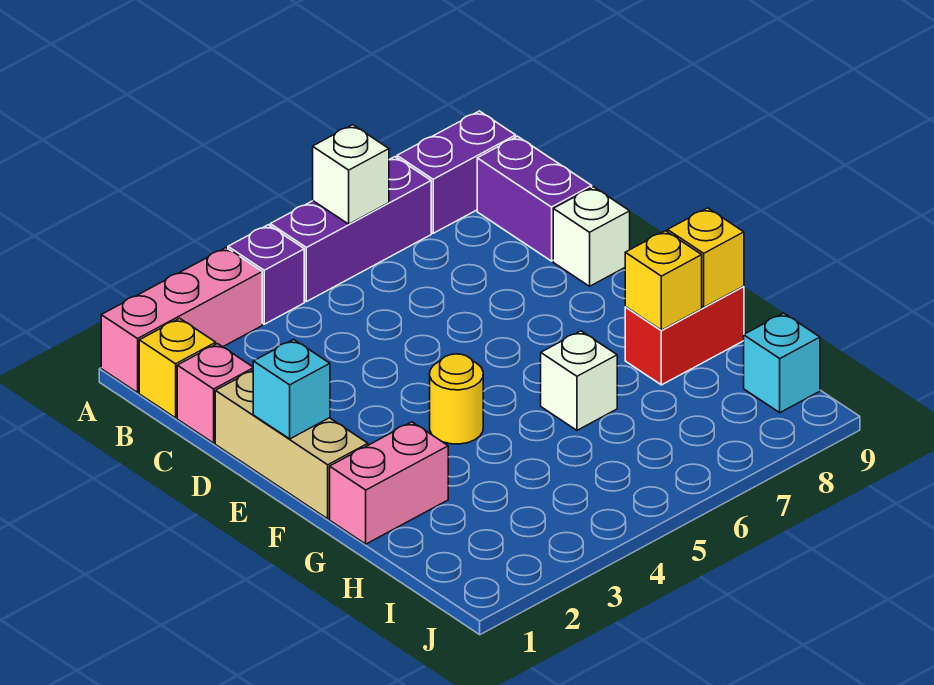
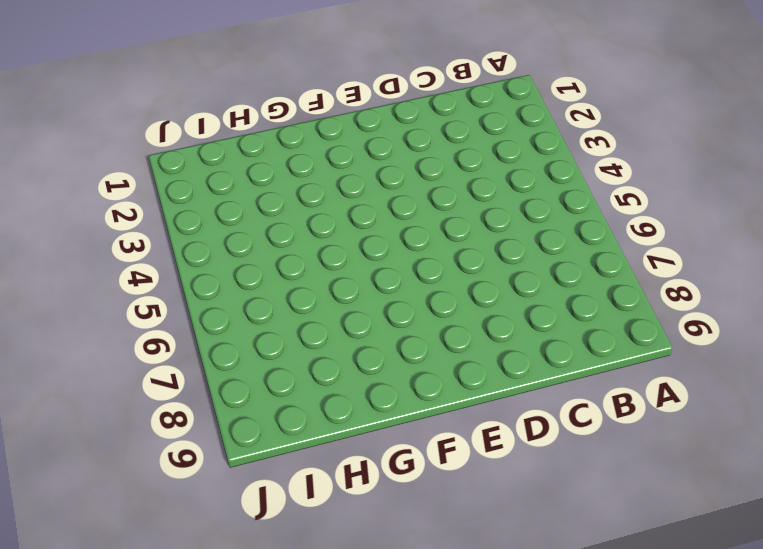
none -> pink 1x3 brick [101,248,262,393]
none -> purple 1x1 brick [228,225,304,324]
none -> purple 1x3 brick [270,157,431,302]

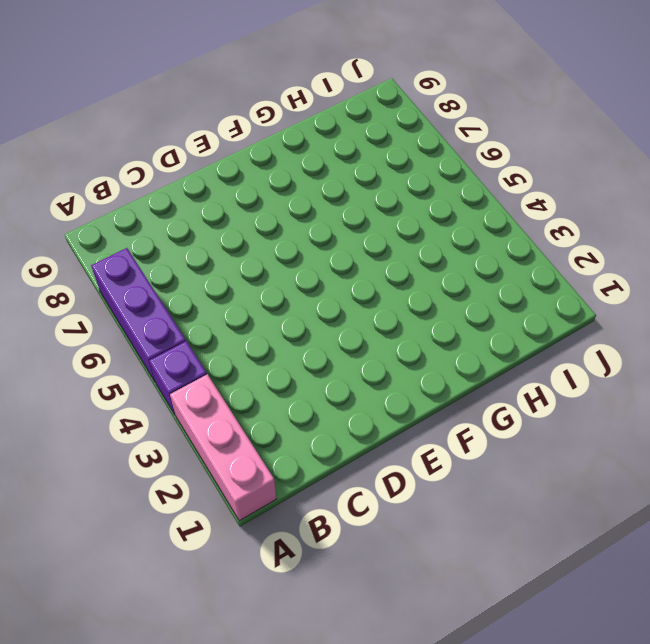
none -> purple 1x2 brick [397,111,516,233]
none -> yellow 1x1 brick [139,318,216,418]
none -> purple 1x2 brick [477,136,592,261]

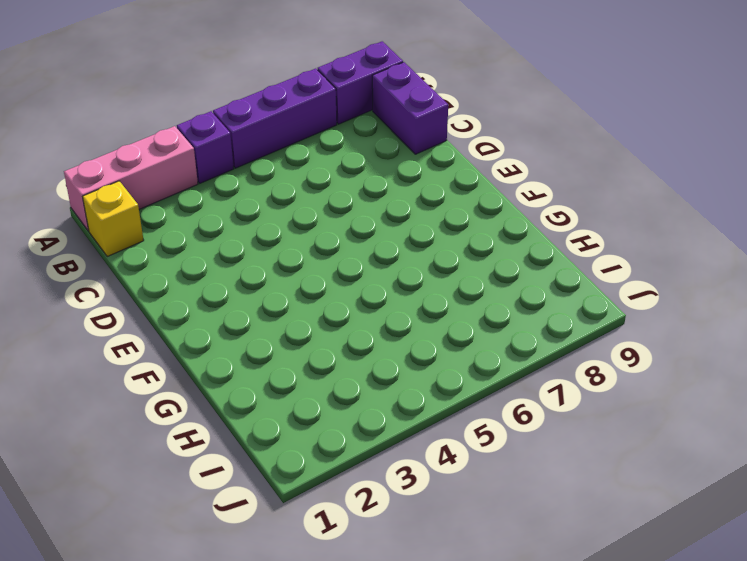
none -> pink 1x1 brick [177,344,253,443]
none -> tan 1x3 brick [215,370,368,519]
none -> white 1x1 brick [553,187,630,286]

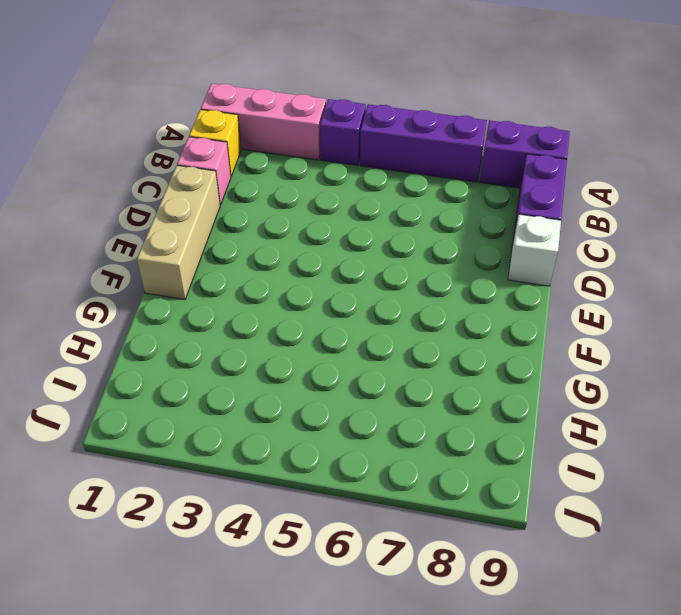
none -> yellow 1x1 round brick [430,354,483,444]
none -> pink 1x2 brick [330,422,448,544]
none -> white 1x1 brick [541,331,617,430]

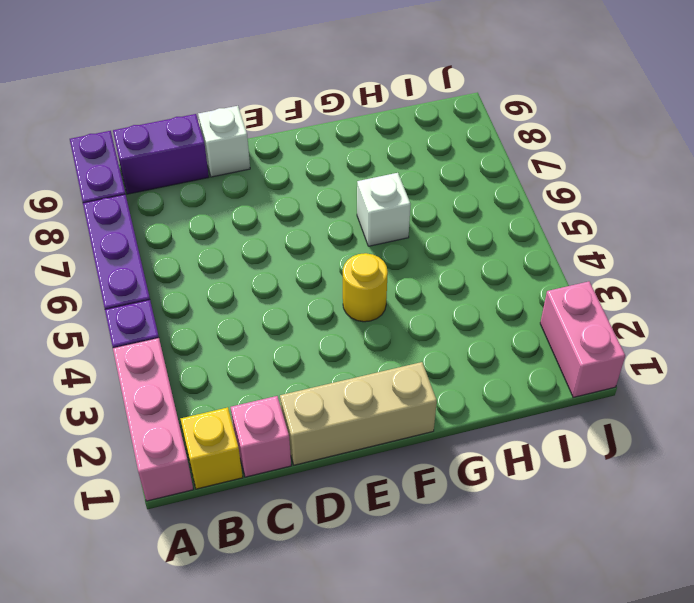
pink 1x2 brick [540,282,625,397] -> pink 1x2 brick moved to [330,422,448,544]
none -> red 1x2 brick [625,286,744,385]
none -> cyan 1x1 brick [744,313,820,413]
none -> white 1x1 brick [313,125,389,224]

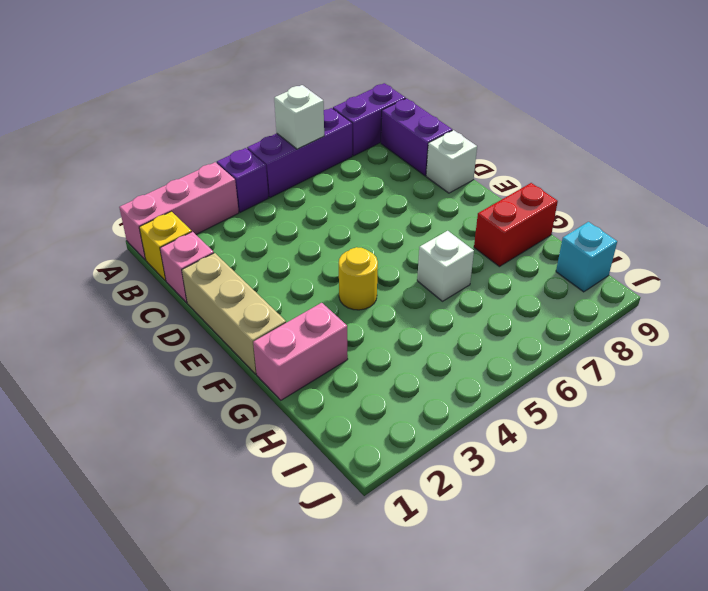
none -> cyan 1x1 brick [253,339,330,439]
none -> yellow 1x1 brick [625,231,702,330]
none -> yellow 1x1 brick [667,208,744,307]

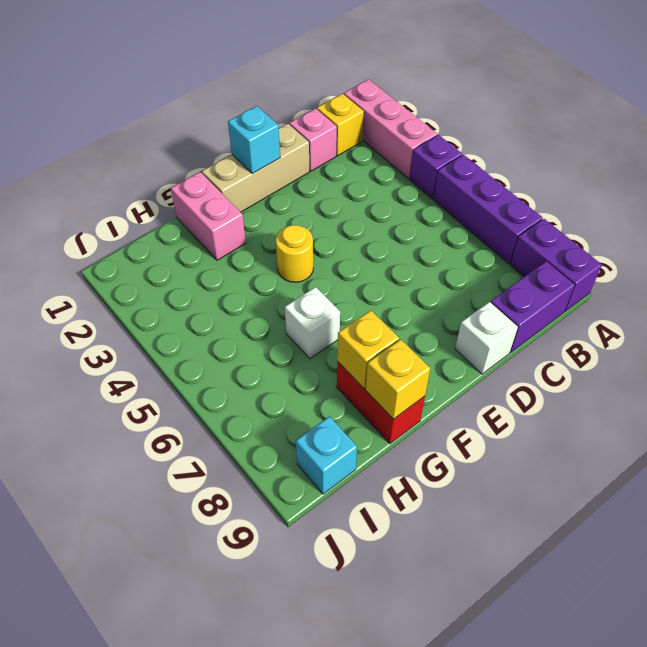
none -> white 1x1 brick [313,125,389,224]

